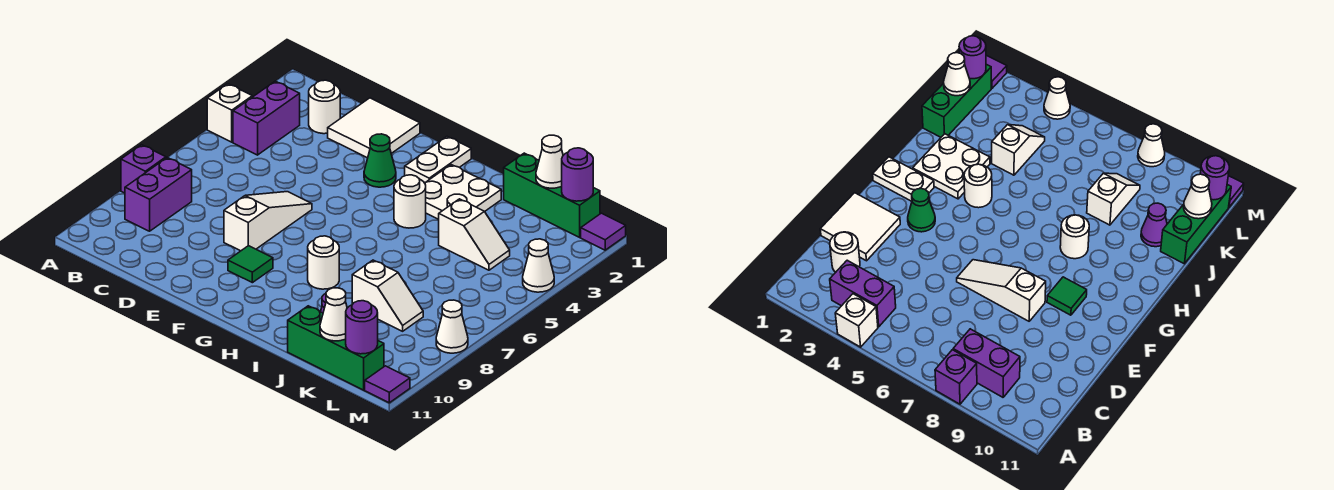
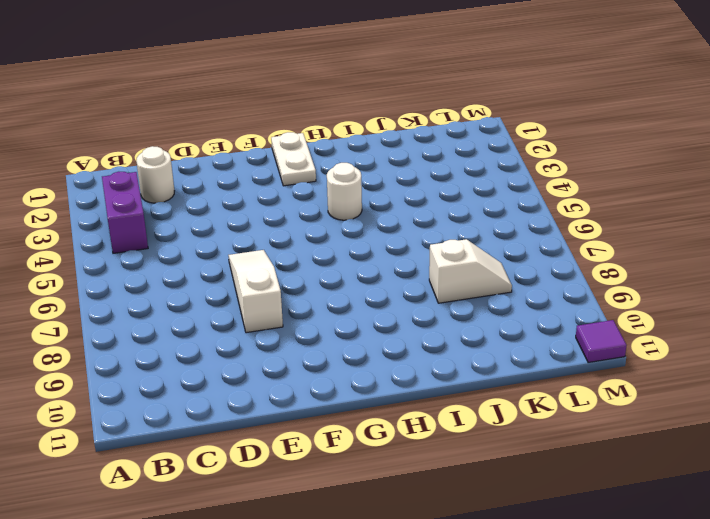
none -> white 1x1 brick [207,84,252,142]
none -> purple 1x1 brick [121,145,166,193]
none -> purple 1x2 brick [125,158,192,231]

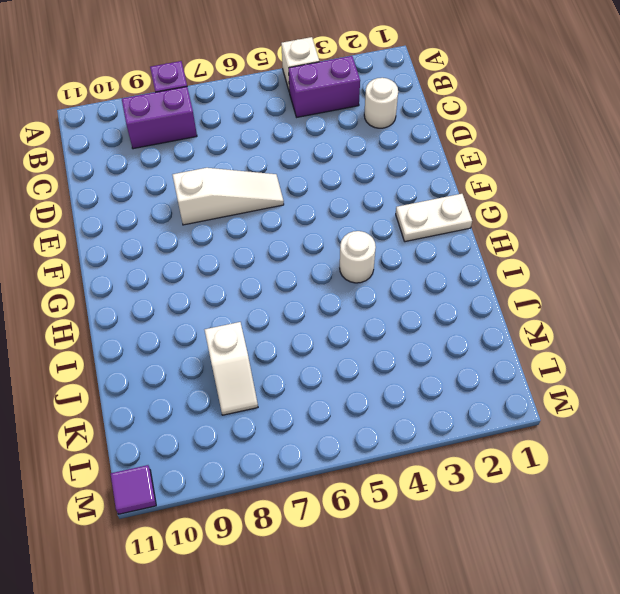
none -> white 2x2 tile [328,98,420,158]
none -> green 1x1 cone [364,134,396,187]
none -> green 1x1 tile [228,246,273,283]

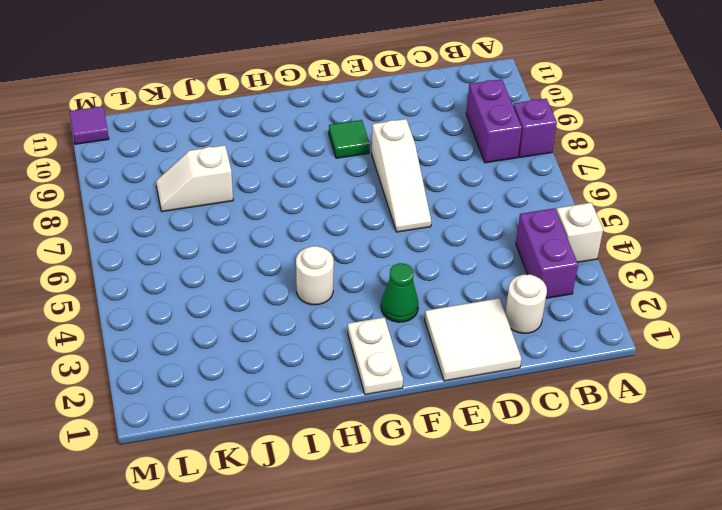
none -> white 2x2 plate [425,165,501,219]
none -> white 1x1 round brick [308,236,339,289]
none -> green 1x3 brick [504,153,600,237]

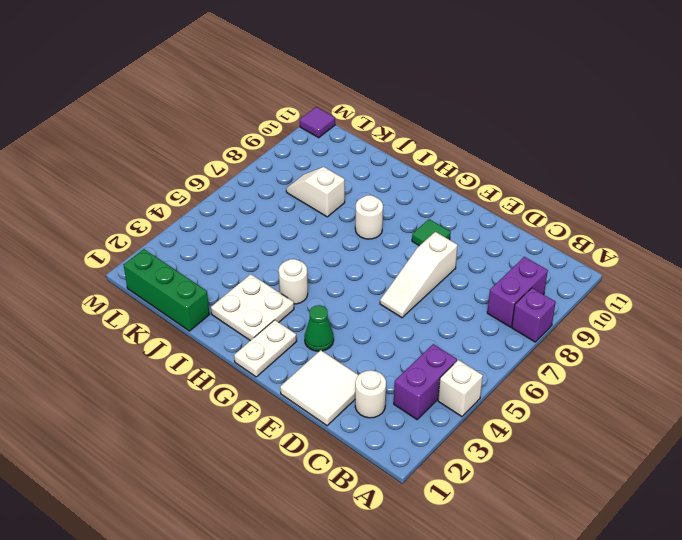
none -> white 1x2 slope [439,199,510,270]
none -> purple 1x1 cone [1141,203,1167,247]
none -> green 1x3 brick [288,306,384,390]

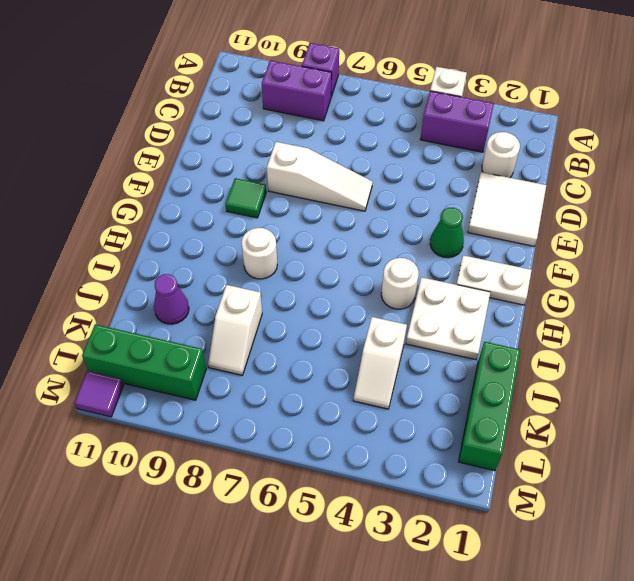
green 1x3 brick [82,324,206,400] -> green 1x3 brick turned to [288,306,384,390]
none -> purple 1x1 tile [581,213,626,250]
none -> white 1x1 cone [523,239,554,292]
none -> white 1x1 cone [436,300,468,353]

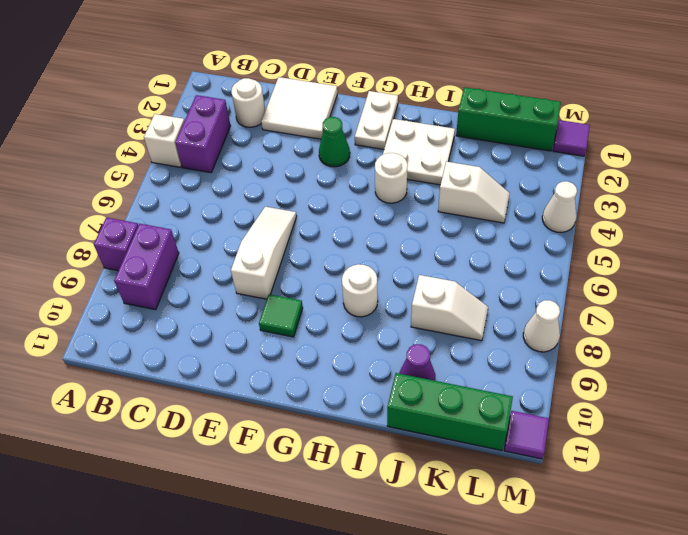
none -> white 1x1 cone [536,135,563,188]
none -> white 1x1 cone [320,288,347,341]
none -> purple 1x1 round brick [562,148,593,201]

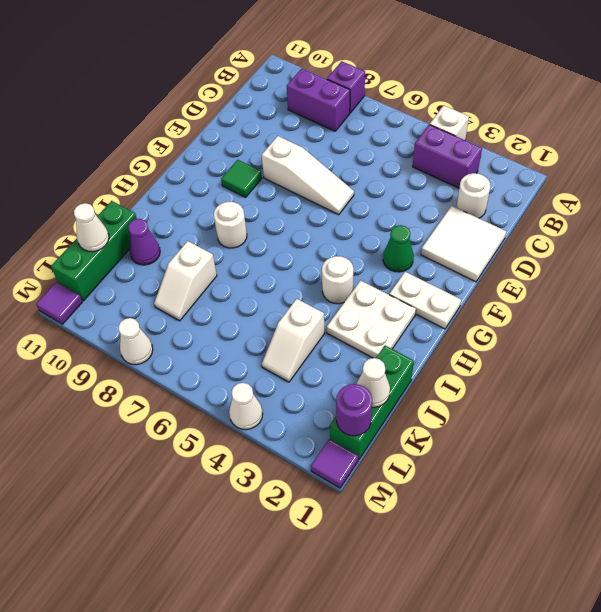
none -> purple 1x1 round brick [346,301,378,354]

